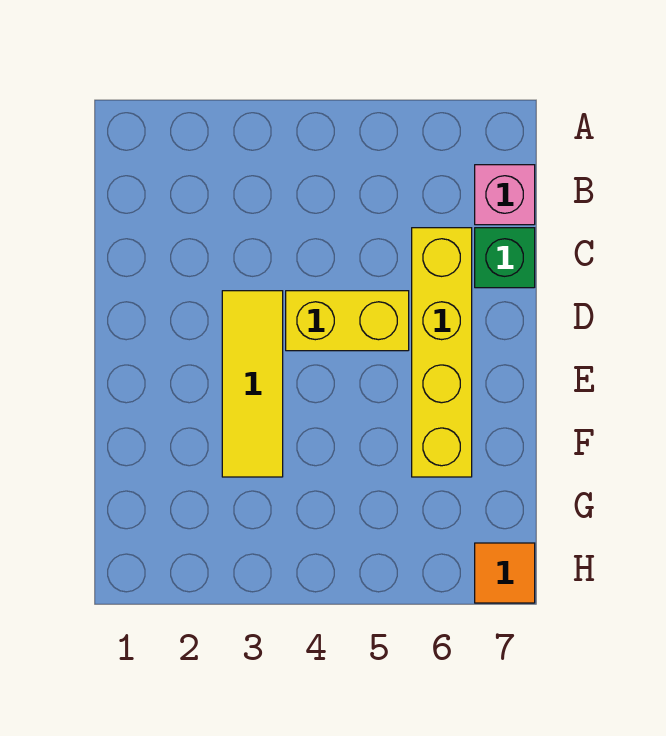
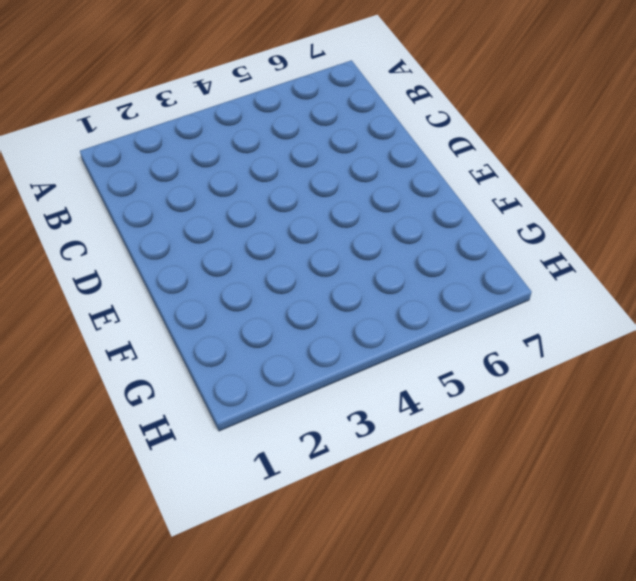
none -> pink 1x1 brick [475,165,535,225]
none -> yellow 1x4 brick [412,228,472,477]

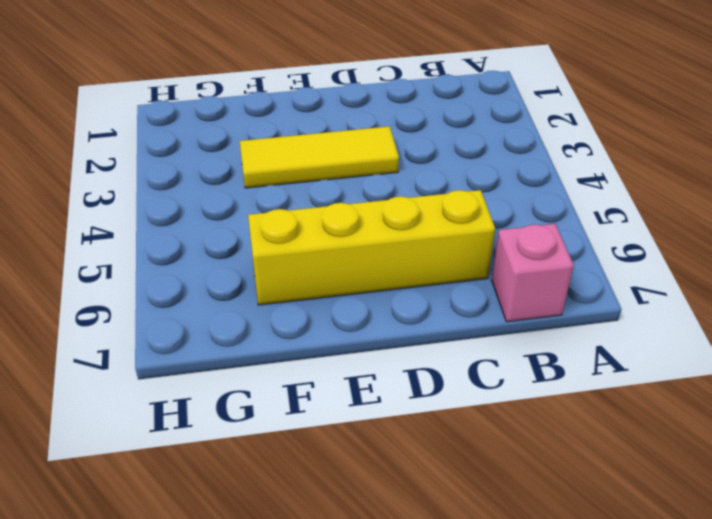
none -> green 1x1 brick [475,228,535,288]
none -> yellow 1x2 brick [286,291,409,351]

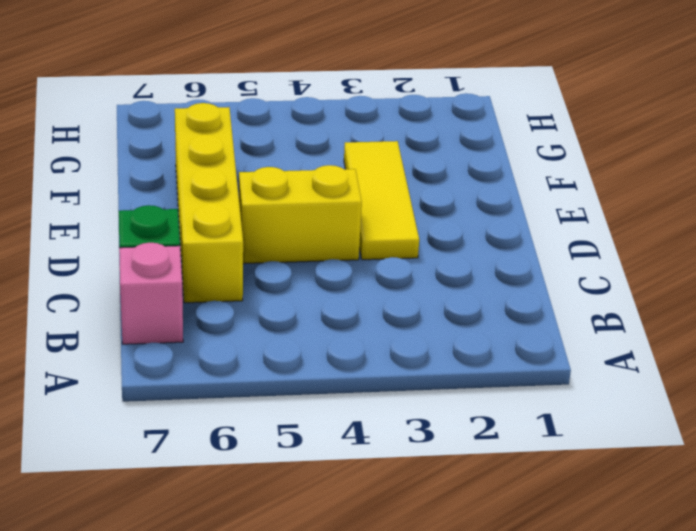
none -> orange 1x1 tile [475,543,535,603]

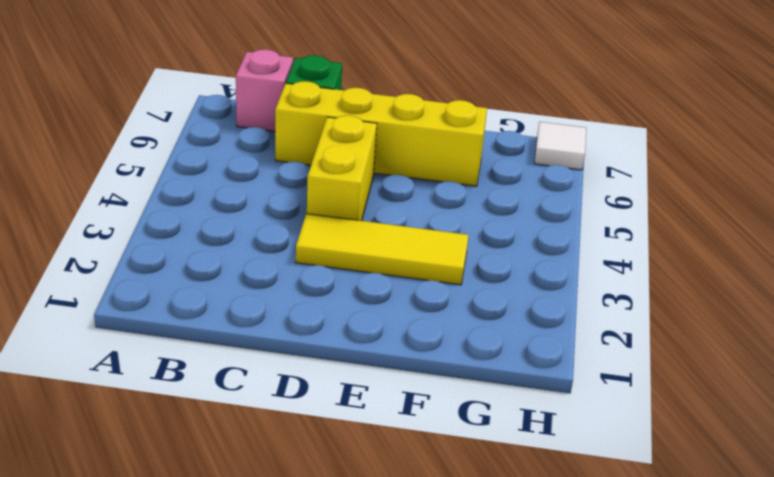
white 1x1 tile [534,122,586,170] -> orange 1x1 tile [475,543,535,603]

